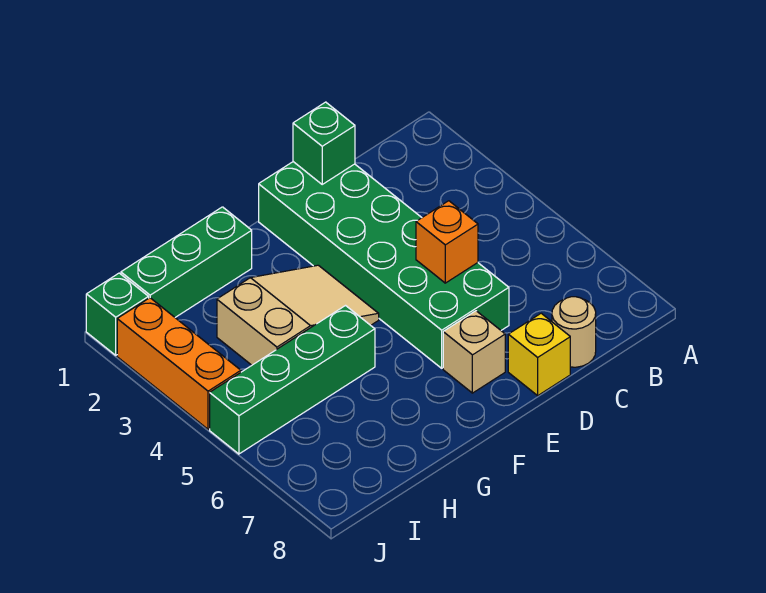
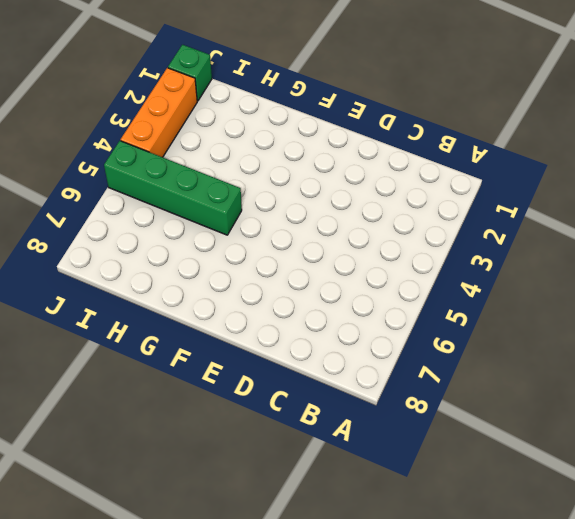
none -> tan 1x1 round brick [552,297,596,367]
none -> green 2x6 brick [259,162,509,368]

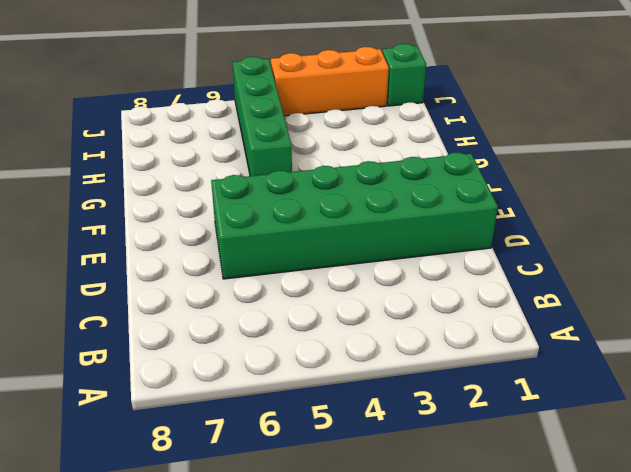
none -> tan 1x1 round brick [552,297,596,367]
none -> yellow 1x1 brick [508,313,570,395]

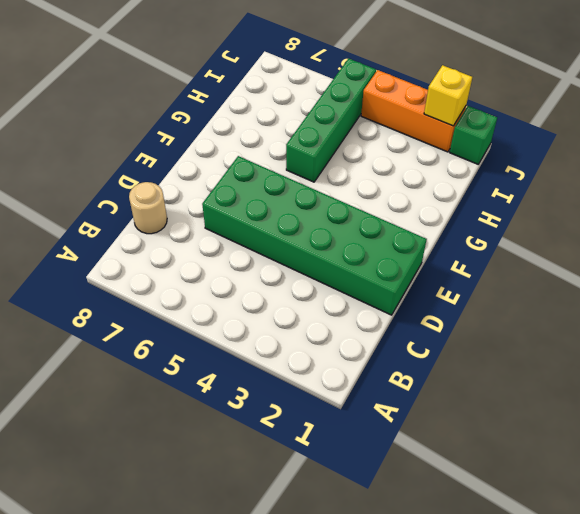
yellow 1x1 brick [424,65,472,126] -> yellow 1x1 brick moved to [508,313,570,395]
none -> tan 1x1 brick [443,311,505,393]
none -> tan 2x3 slope [217,265,379,365]

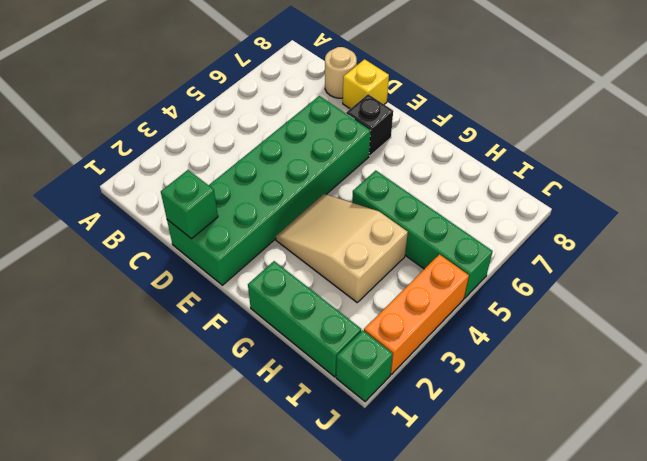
black 1x1 brick [346,94,393,156] -> tan 1x1 brick [443,311,505,393]
none -> orange 1x1 brick [416,201,478,283]

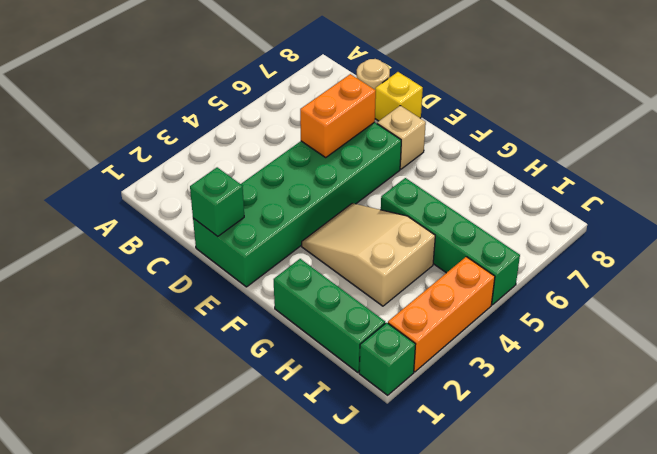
orange 1x2 brick [300,74,376,157] -> orange 1x1 brick [416,201,478,283]

